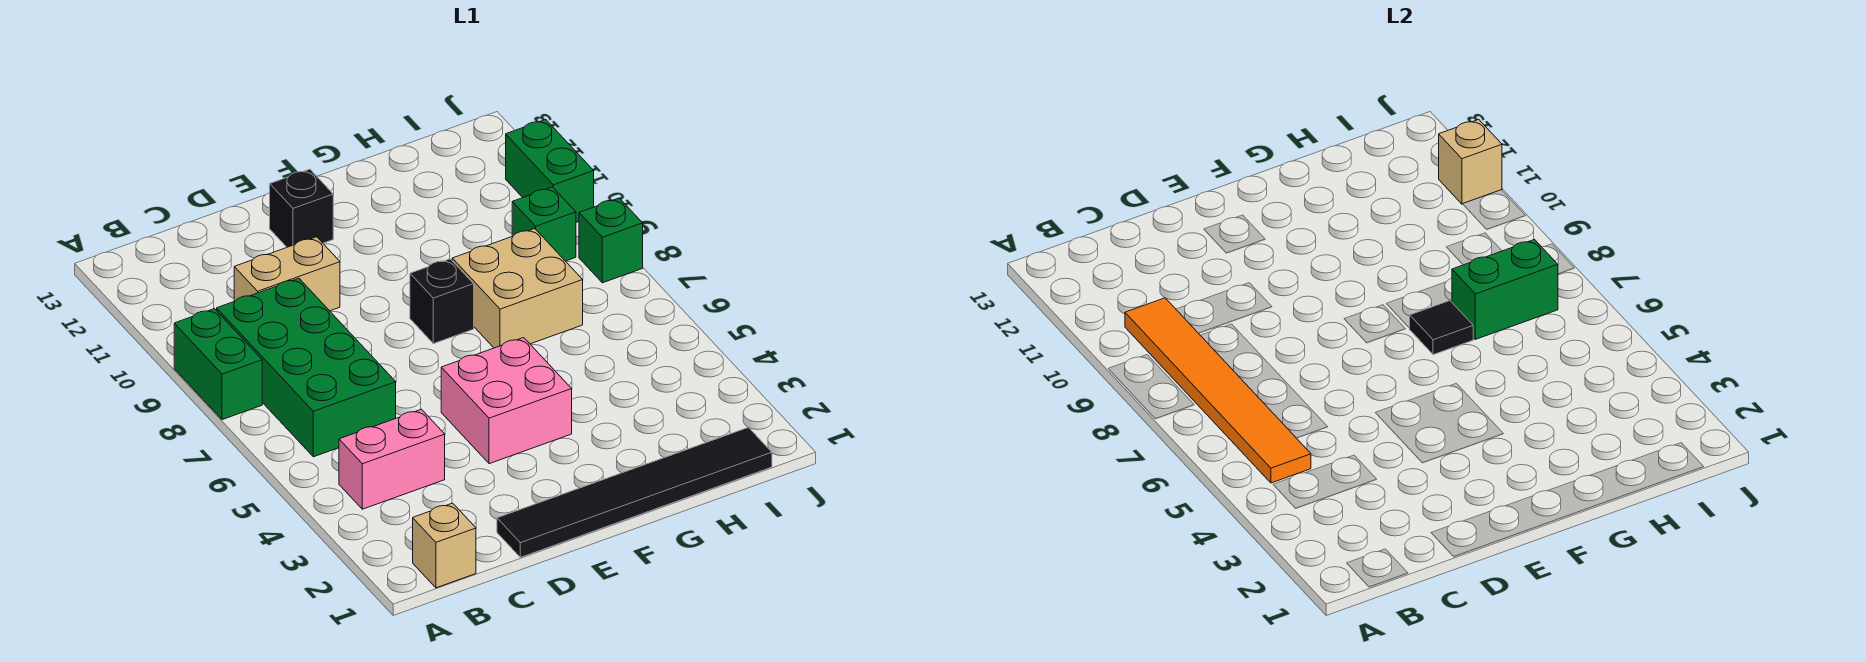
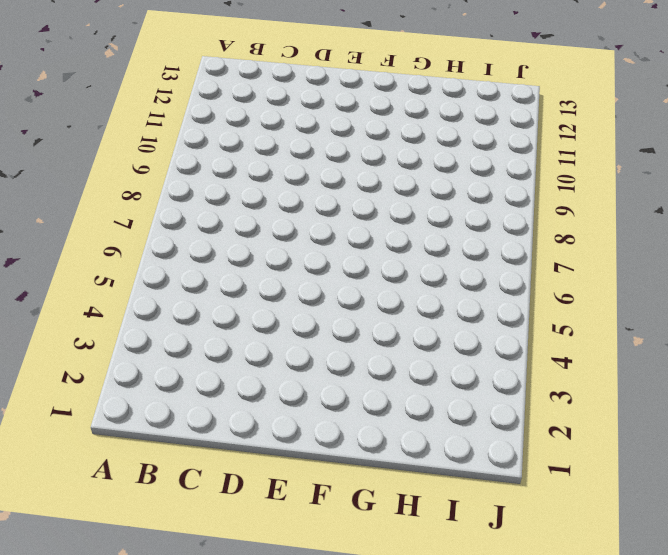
none -> green 1x2 brick [174,309,262,420]
none -> tan 1x1 brick [413,503,476,588]
none -> pink 1x2 brick [339,409,445,509]

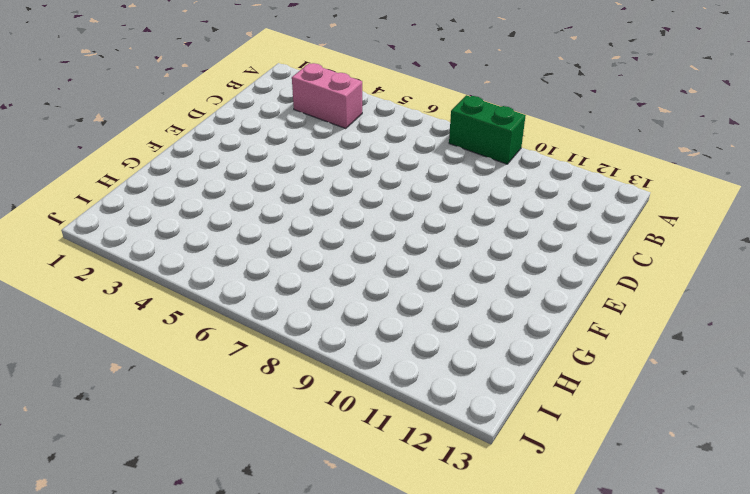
pink 1x2 brick [292,63,362,128] -> pink 1x2 brick turned to [339,409,445,509]
none -> tan 1x1 brick [413,503,476,588]
none -> green 2x4 brick [217,278,396,457]
none -> tan 1x2 brick [234,237,340,311]

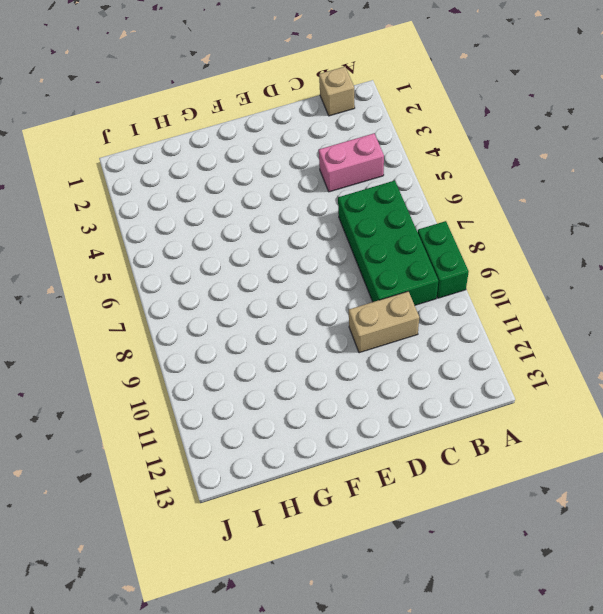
none -> black 1x6 tile [497,427,772,557]
none -> pink 2x2 brick [441,338,572,464]
none -> black 1x1 brick [270,169,333,247]

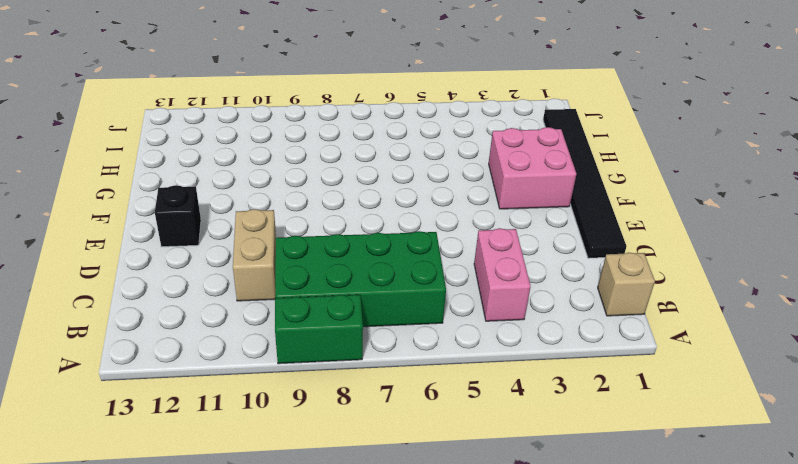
pink 2x2 brick [489,127,576,209] -> pink 2x2 brick moved to [441,338,572,464]
none -> black 1x1 brick [410,259,474,344]
none -> tan 2x2 brick [452,229,583,348]
none -> green 1x1 brick [512,187,576,261]

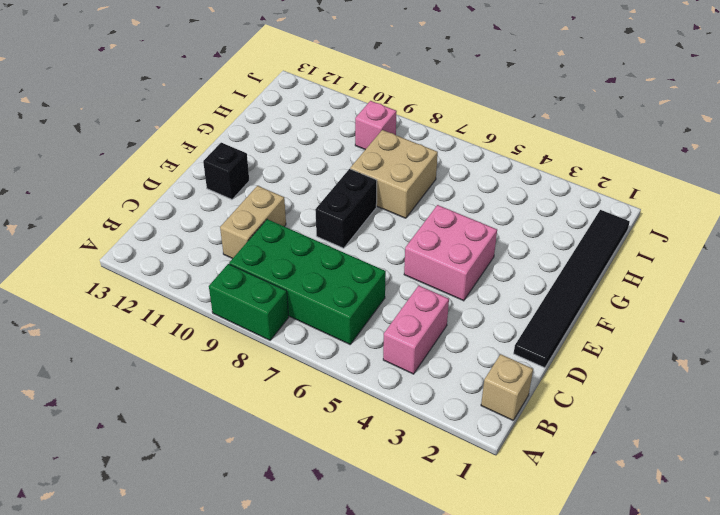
black 1x2 brick [315,169,377,248] -> black 1x1 brick [410,259,474,344]
pink 1x1 brick [355,101,397,150] -> green 1x1 brick [512,187,576,261]
none -> green 1x1 brick [579,198,643,283]
none -> green 1x2 brick [506,119,594,222]
none -> orange 1x6 tile [1125,298,1311,483]

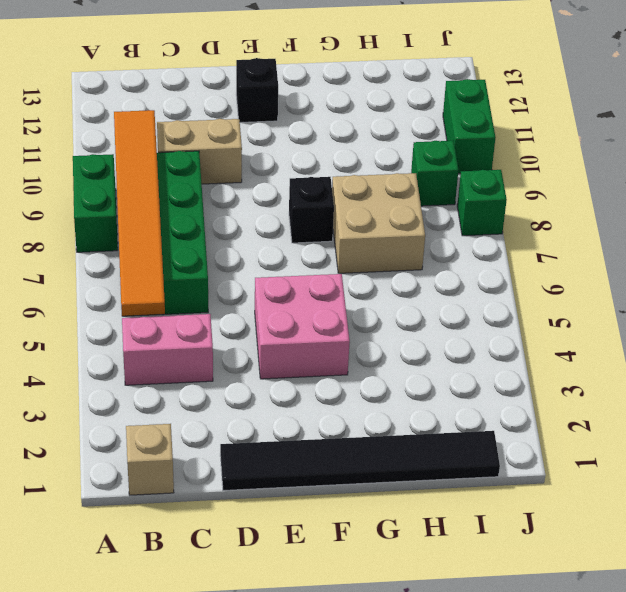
none -> black 1x1 tile [1410,301,1473,355]
none -> green 1x2 brick [1452,240,1558,339]
none -> tan 1x1 brick [1439,119,1502,204]

